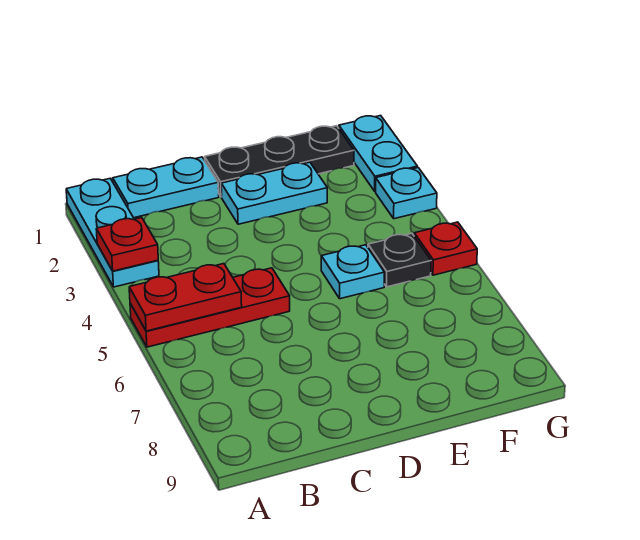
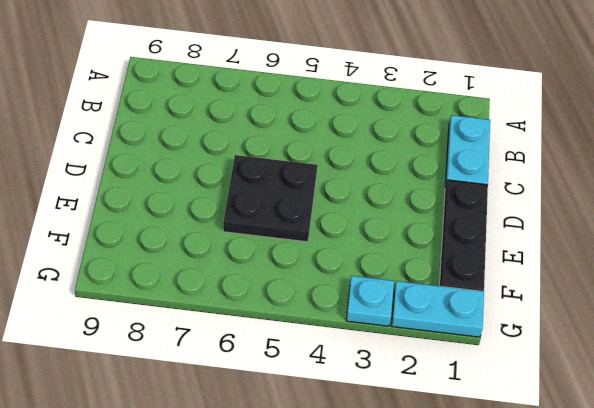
black 2x2 plate [223,155,318,242] -> cyan 1x1 plate [321,245,384,299]
none -> cyan 1x3 plate [66,179,159,287]
none -> red 1x3 plate [130,268,290,347]
none -> cyan 1x2 plate [221,162,327,224]

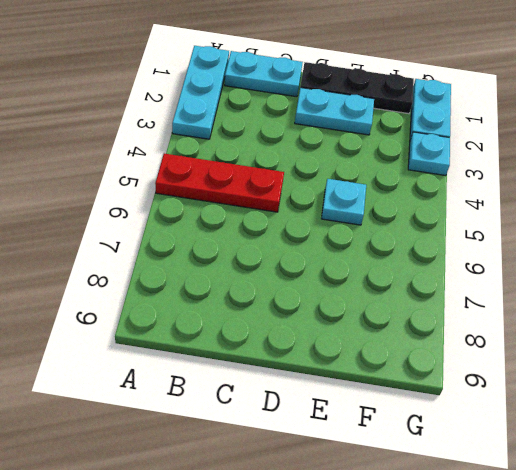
none -> black 1x1 plate [368,233,431,287]
none -> red 1x1 plate [414,222,477,275]
none -> red 1x1 plate [96,218,158,271]

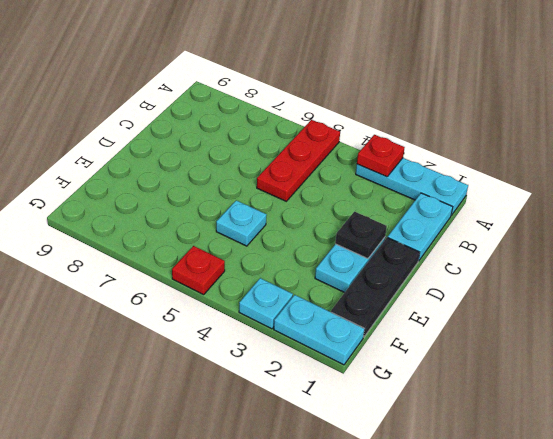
black 1x1 plate [335,211,387,259] -> black 1x1 plate moved to [368,233,431,287]
none -> red 1x2 plate [129,264,242,331]

